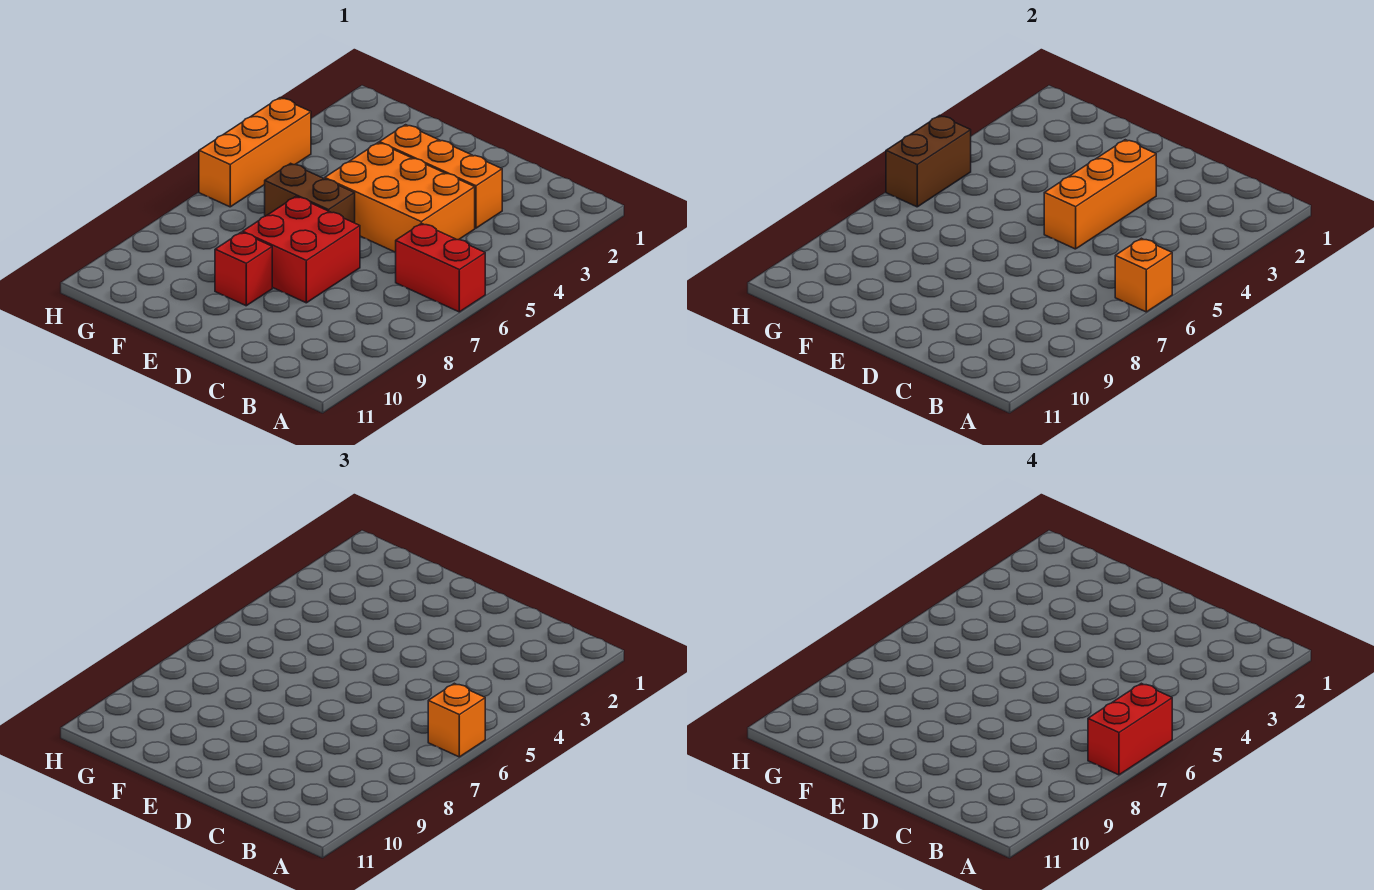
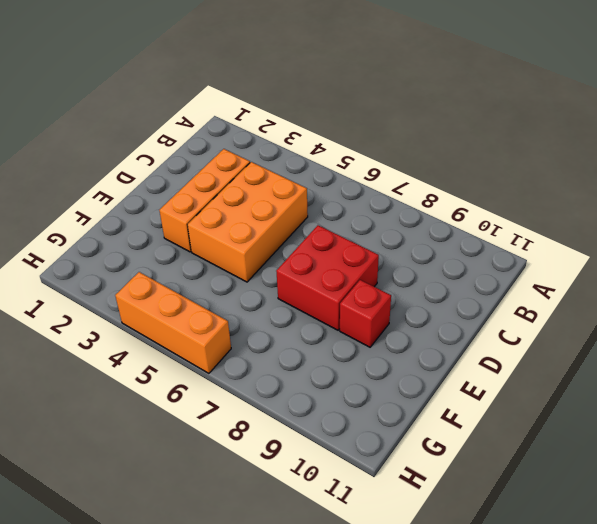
none -> red 1x2 brick [396,223,485,312]
none -> brown 1x2 brick [265,163,355,223]
none -> orange 1x1 brick [1115,238,1172,312]

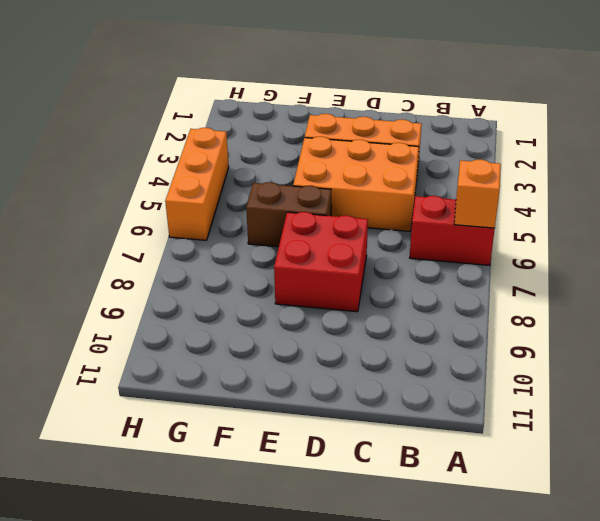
none -> red 1x1 brick [215,232,272,306]
none -> orange 1x3 brick [1044,140,1156,249]
none -> brown 1x2 brick [886,116,971,207]

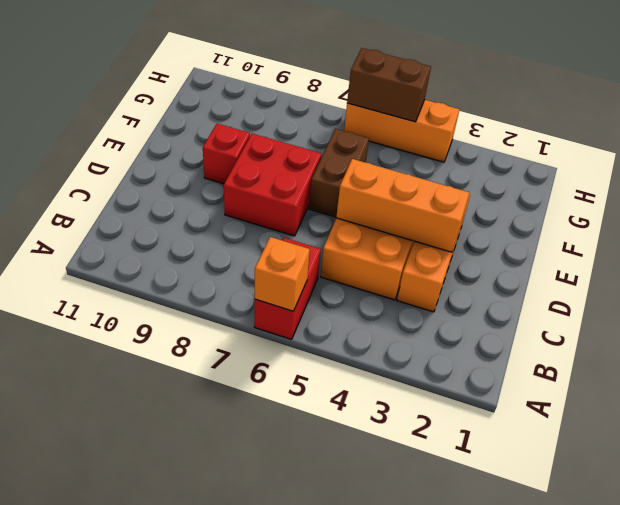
none -> orange 1x1 brick [428,683,485,757]
none -> red 1x2 brick [1088,683,1172,775]

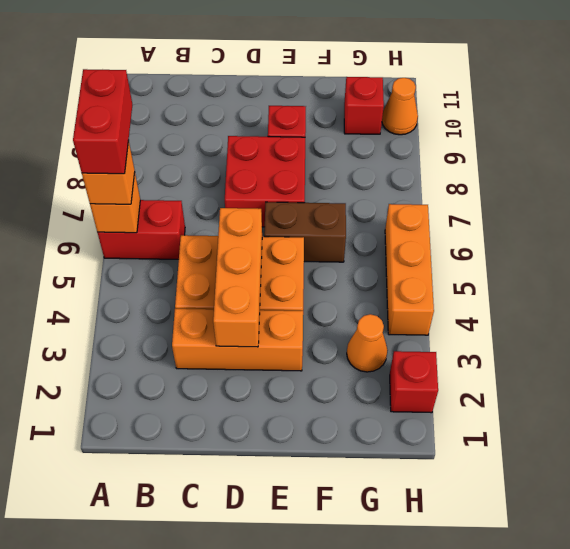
orange 1x1 cone [347,314,388,372] -> none
red 1x1 brick [344,77,384,134] -> none
red 1x1 brick [390,351,438,413] -> none
orange 1x1 cone [382,78,418,135] -> none
none -> brown 1x2 brick [886,116,971,207]

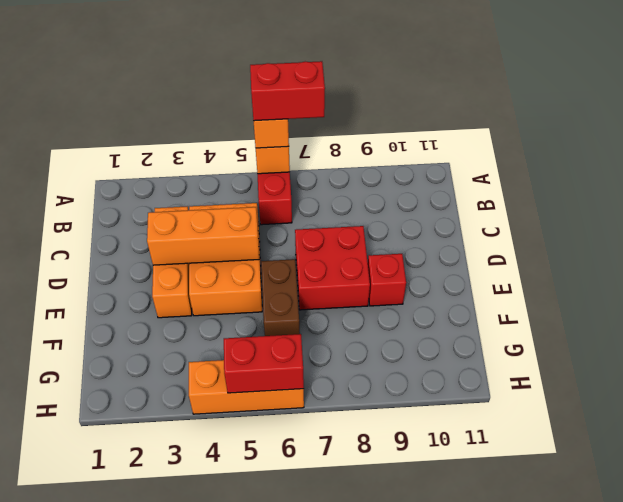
red 1x2 brick [224,334,304,393] -> brown 1x2 brick [886,116,971,207]

